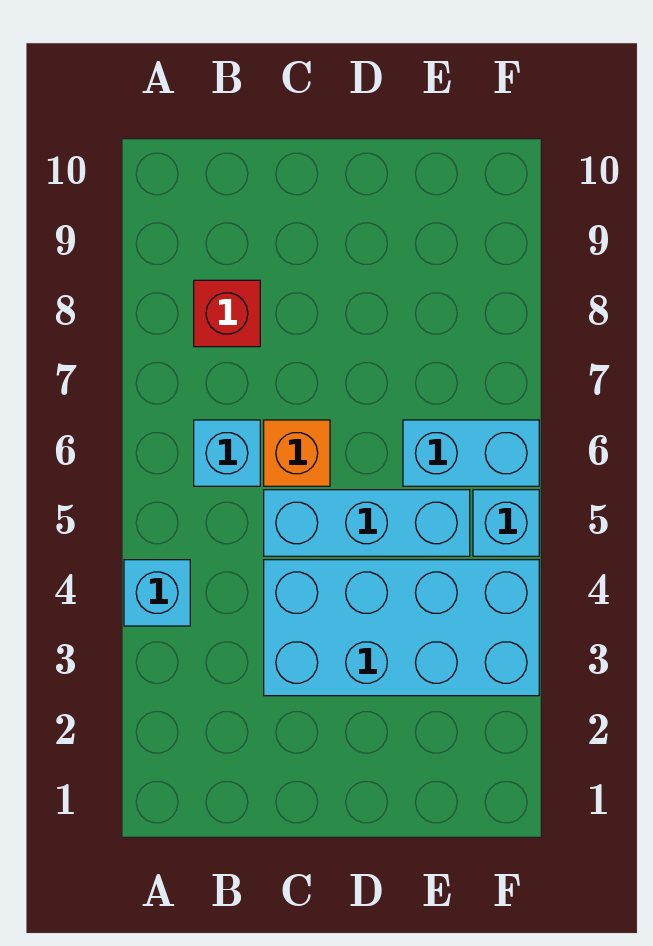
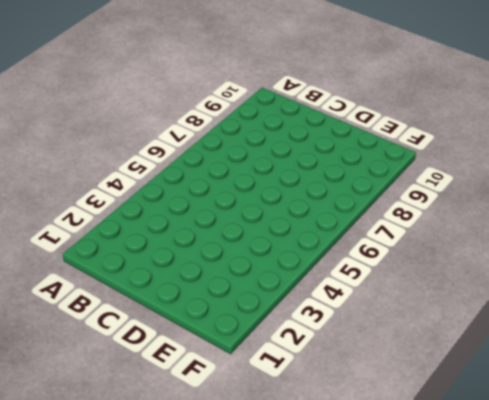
none -> cyan 1x1 brick [124,560,190,626]
none -> cyan 1x1 brick [194,420,260,486]

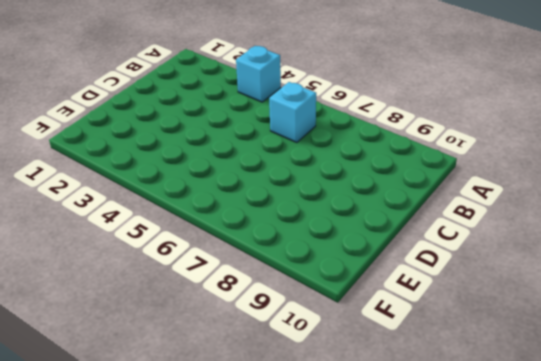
none -> red 1x1 brick [194,280,260,347]
none -> cyan 2x4 brick [264,560,539,696]

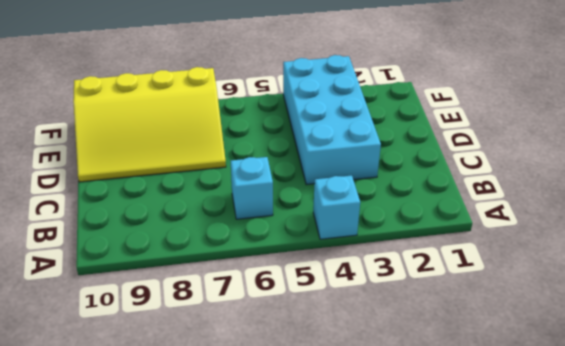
yellow 3x4 slope [73,67,226,182] -> none
none -> red 1x1 brick [194,280,260,347]
none -> cyan 1x3 brick [264,490,470,556]

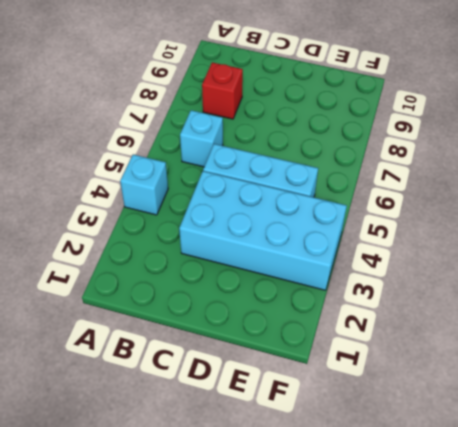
none -> orange 1x1 brick [264,420,330,486]
none -> cyan 1x2 brick [403,420,539,486]

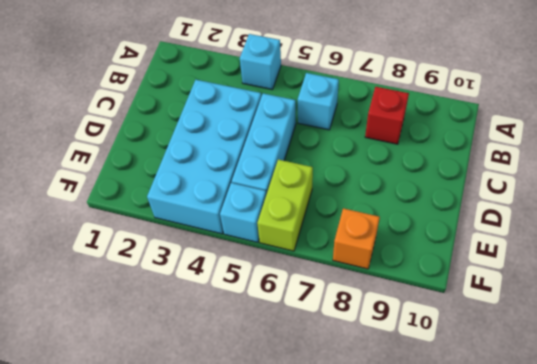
lime 1x2 brick [257,160,313,251] -> cyan 1x2 brick [403,420,539,486]
orange 1x1 brick [333,208,380,269] -> orange 1x1 brick moved to [264,420,330,486]

